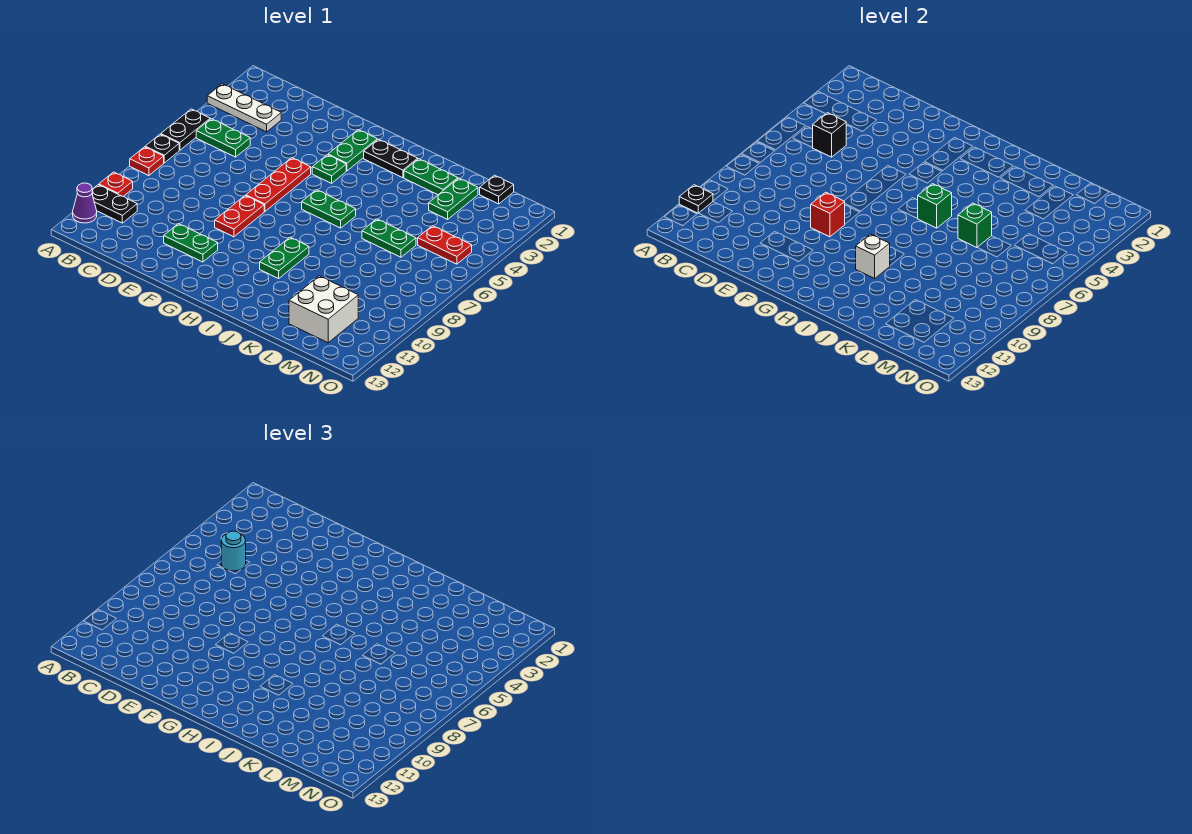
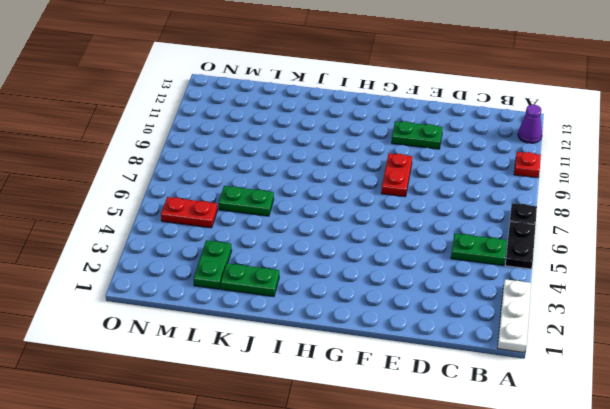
white 1x3 plate [497,279,531,353] -> white 1x3 plate turned to [207,84,281,132]
none -> red 1x1 plate [130,147,164,176]
none -> black 1x2 plate [92,185,137,223]
none -> red 1x3 plate [246,158,311,212]

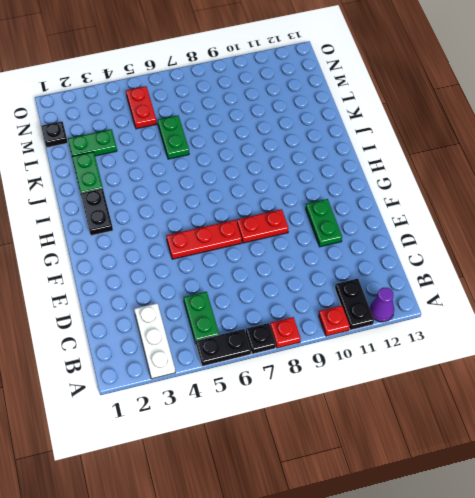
none -> green 1x2 plate [328,130,377,171]
none -> green 1x1 plate [312,155,346,183]
none -> green 1x2 plate [302,190,356,228]

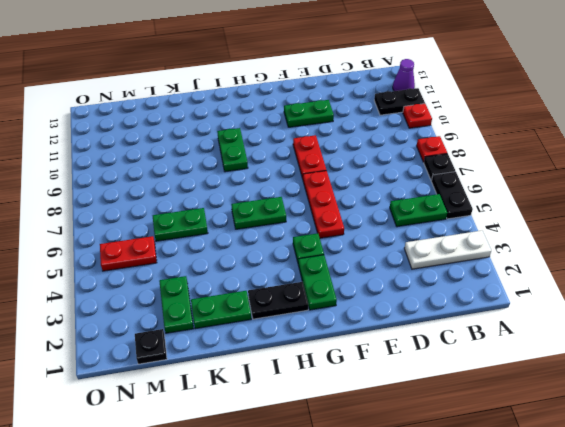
none -> white 2x2 brick [289,276,358,343]
none -> black 1x1 plate [679,185,713,213]
none -> black 1x1 brick [813,113,846,157]

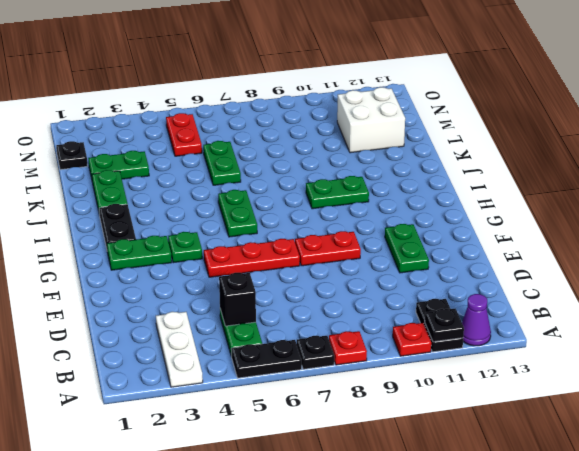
none -> red 1x1 brick [811,192,845,237]
none -> green 1x1 brick [917,184,952,228]
none -> white 1x1 brick [856,234,890,278]

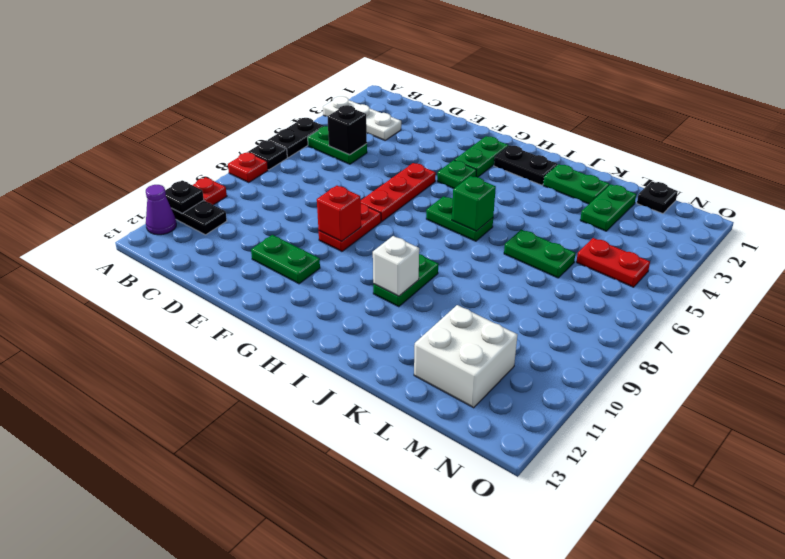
none -> green 1x1 brick [958,203,992,248]
none -> cyan 1x1 round brick [221,531,246,571]

